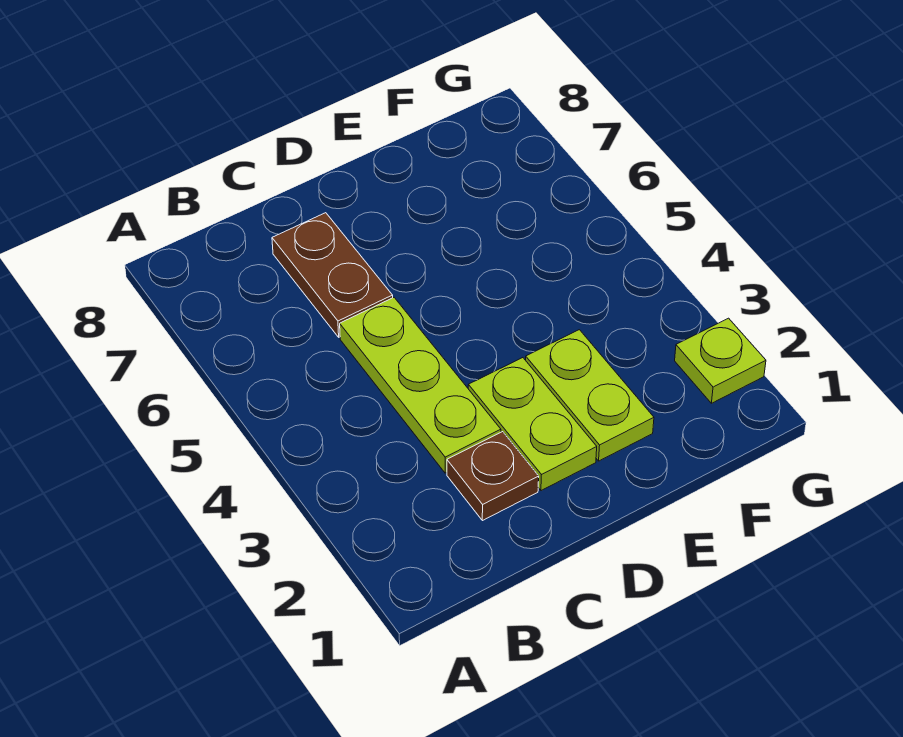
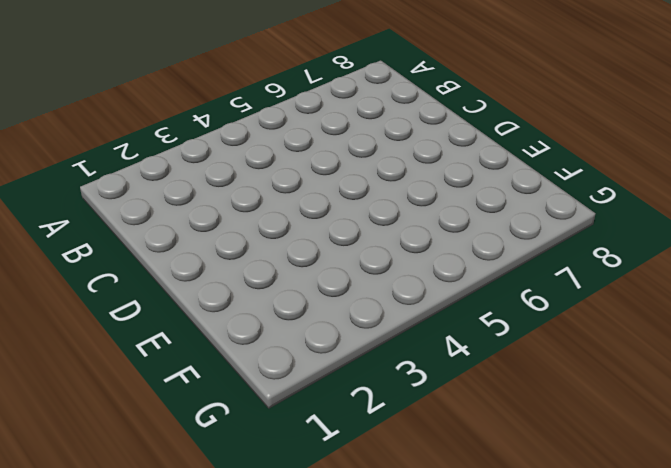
none -> brown 1x1 plate [447,432,539,521]
none -> lime 1x3 plate [340,298,501,473]

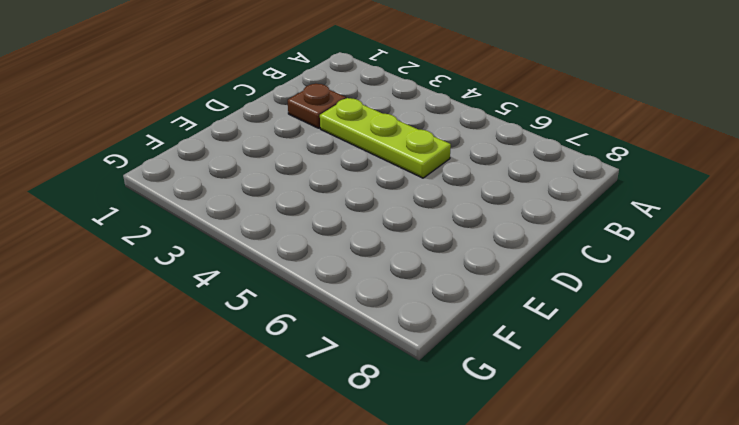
none -> brown 1x2 plate [272,213,393,337]
none -> lime 1x2 plate [468,358,597,491]

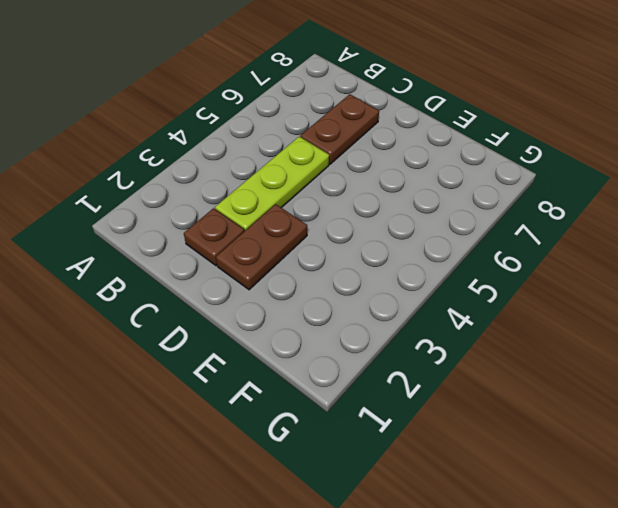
brown 1x2 plate [216,204,307,290] -> lime 1x2 plate [468,358,597,491]
none -> lime 1x2 plate [526,330,654,461]
none -> lime 1x1 plate [675,318,766,403]

